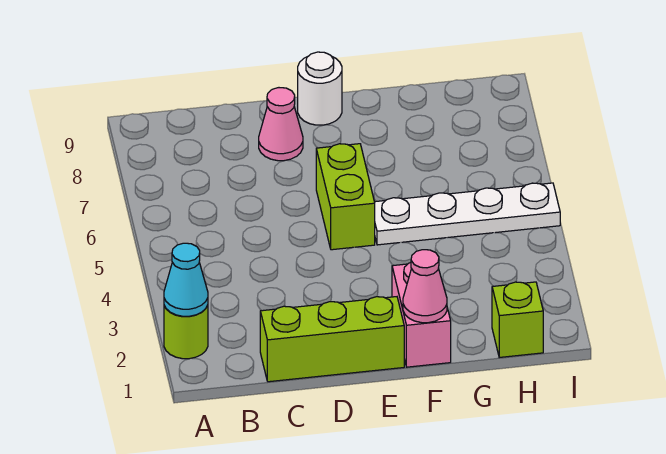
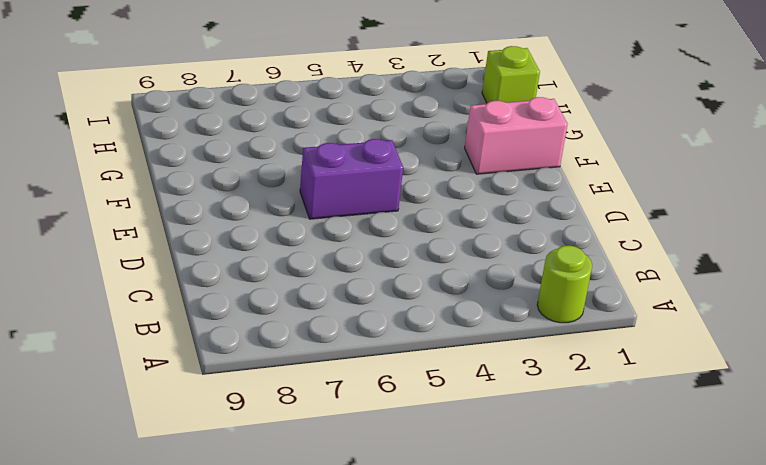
purple 1x2 brick [300,139,403,219] -> lime 1x2 brick [316,144,375,250]
none -> lime 1x3 brick [260,297,404,382]
none -> pink 1x1 cone [259,88,303,161]

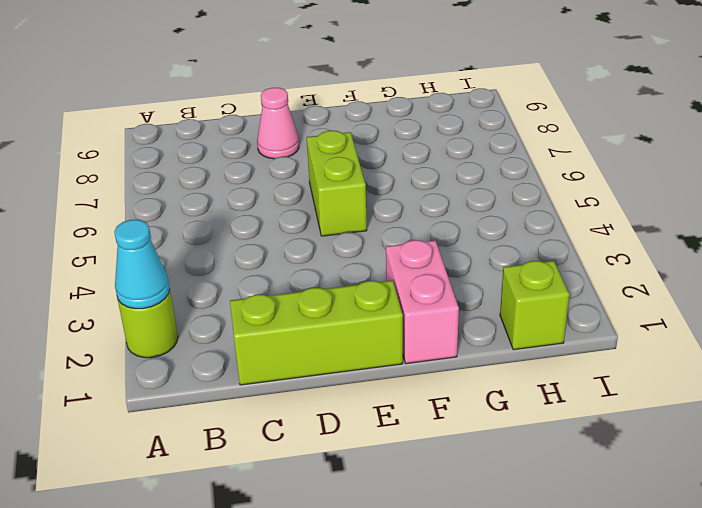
none -> white 1x1 round brick [298,52,342,125]
none -> white 1x4 plate [375,183,560,245]

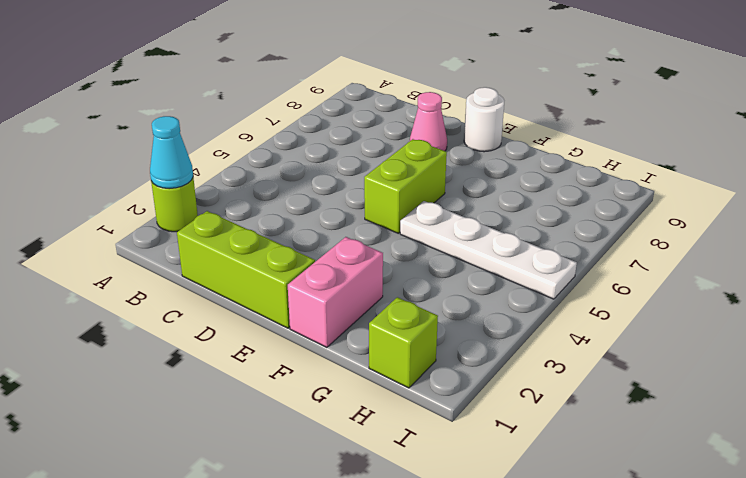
none -> pink 1x1 cone [403,250,447,323]

